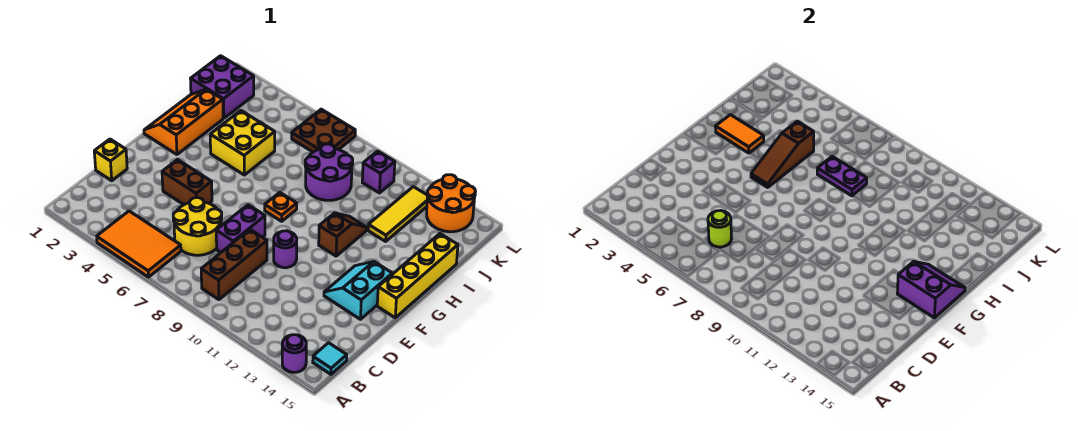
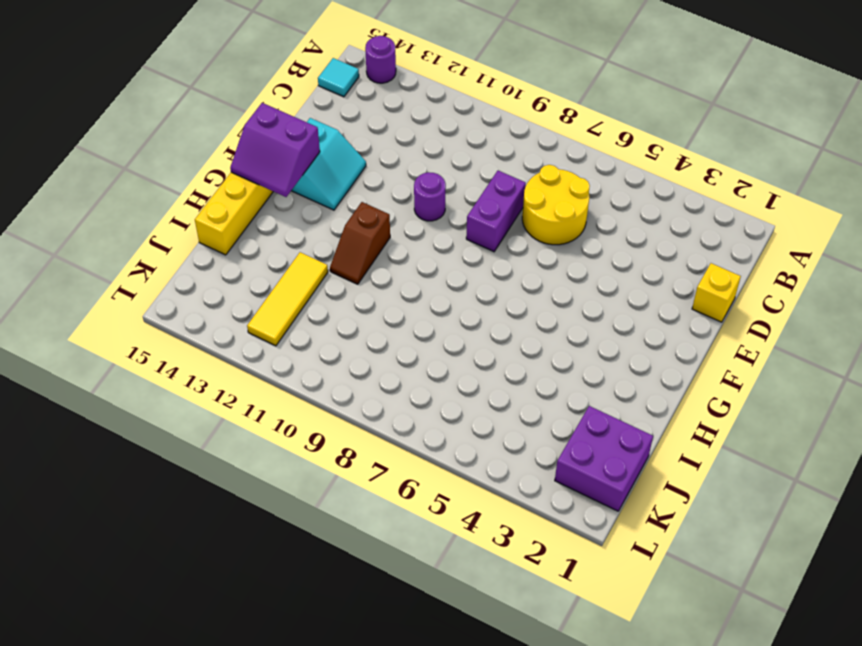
none -> orange 2x3 tile [97,211,181,277]
none -> brown 1x3 brick [201,229,267,300]
none -> brown 1x2 brick [162,160,212,205]

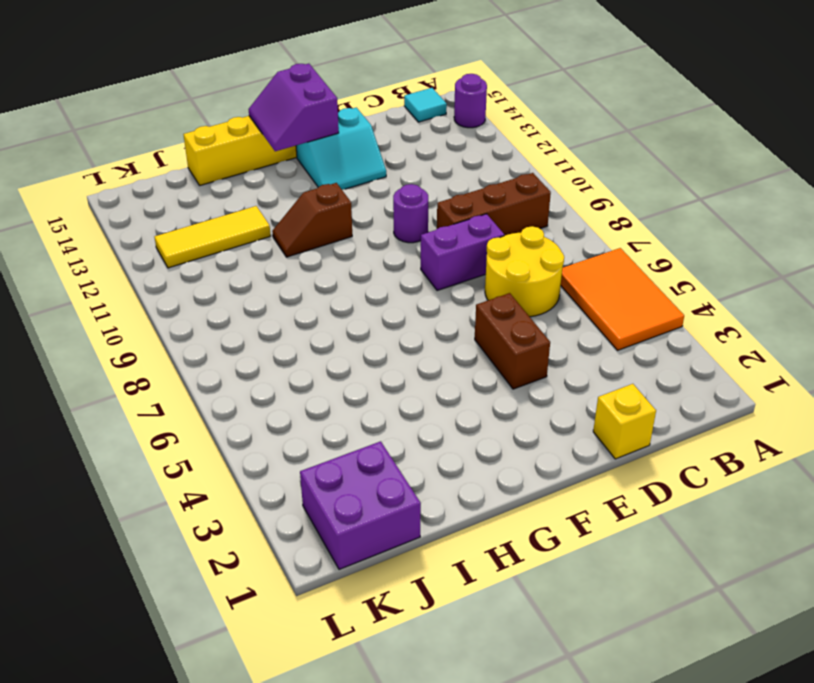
none -> orange 2x3 slope [144,89,223,154]
none -> orange 1x1 plate [265,192,297,221]
none -> yellow 2x2 brick [210,111,275,175]

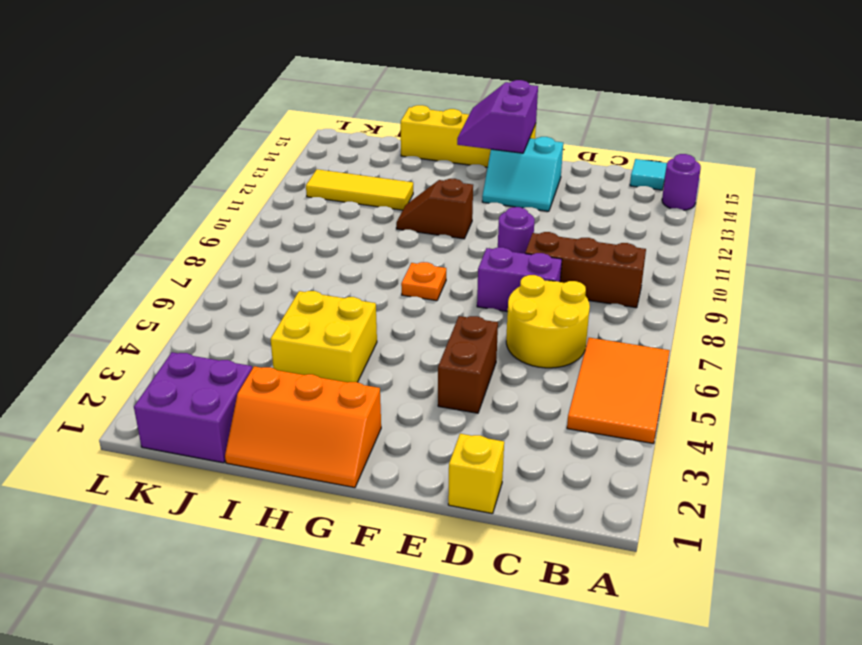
none -> purple 2x2 round brick [305,144,353,200]
none -> brown 2x2 plate [292,109,355,152]
none -> purple 1x1 brick [362,151,395,193]

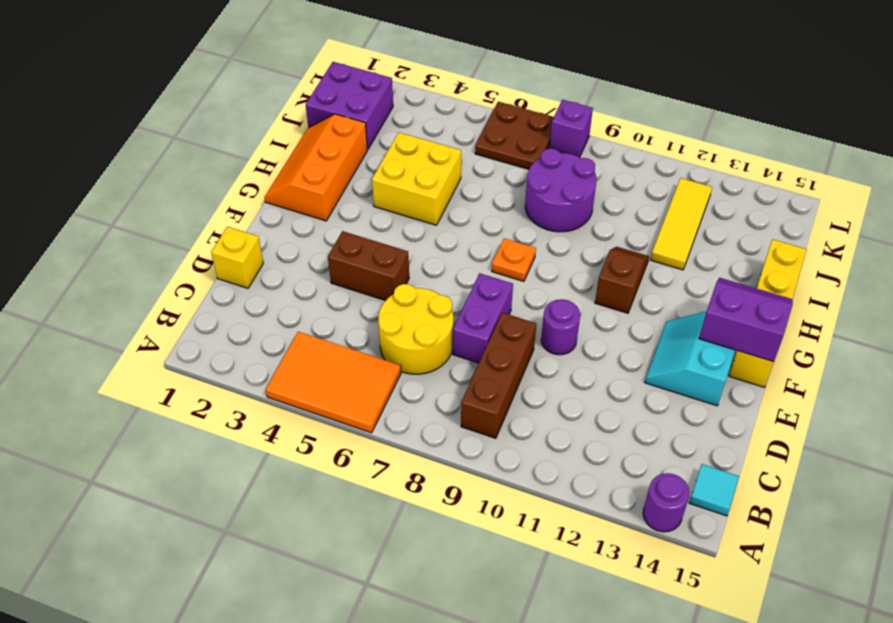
purple 1x1 brick [549,100,593,157] -> purple 1x1 brick moved to [362,151,395,193]
none -> orange 2x2 round brick [427,175,475,232]
none -> lime 1x1 round brick [708,211,732,247]
none -> brown 1x3 slope [751,121,814,187]

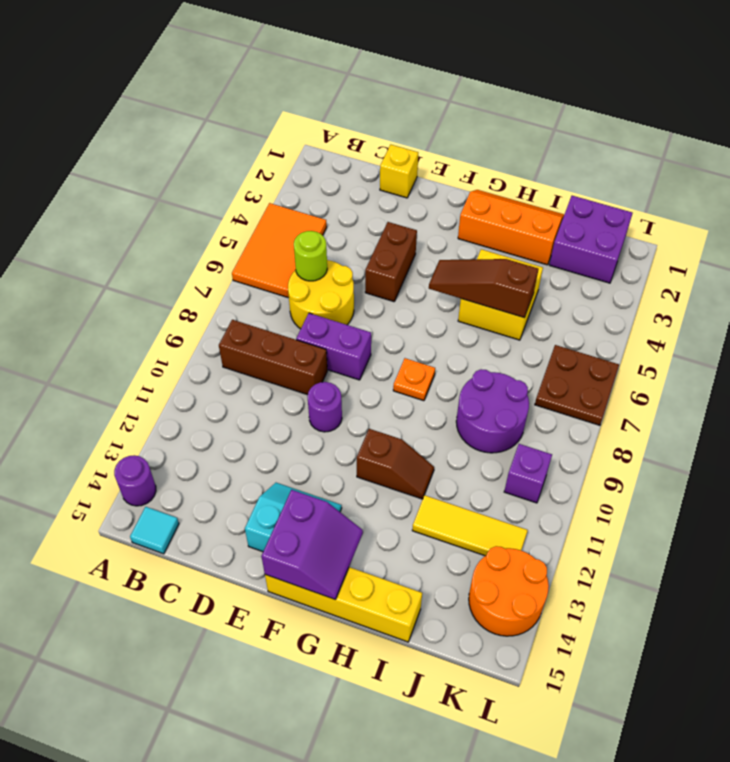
none -> orange 1x2 tile [715,115,764,153]
none -> purple 1x2 plate [817,156,867,196]

